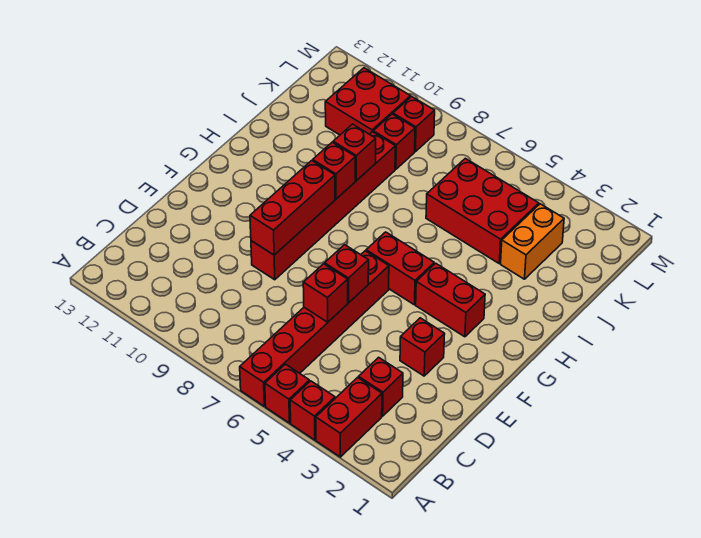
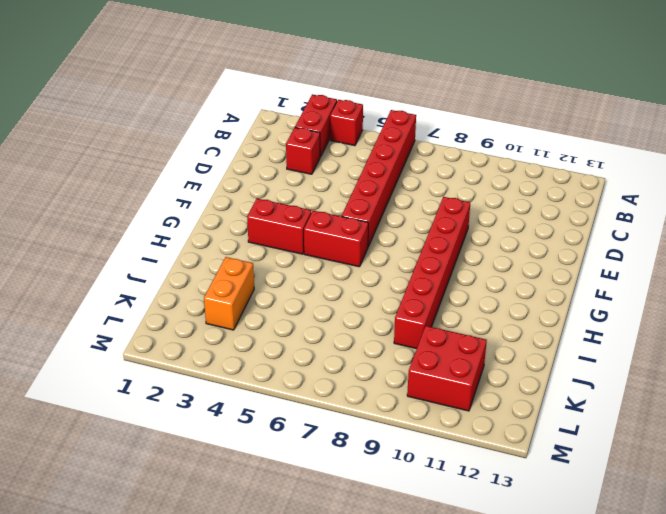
none -> red 1x1 brick [265,364,310,423]
none -> red 1x1 brick [400,318,445,376]
none -> red 2x3 brick [426,158,539,263]

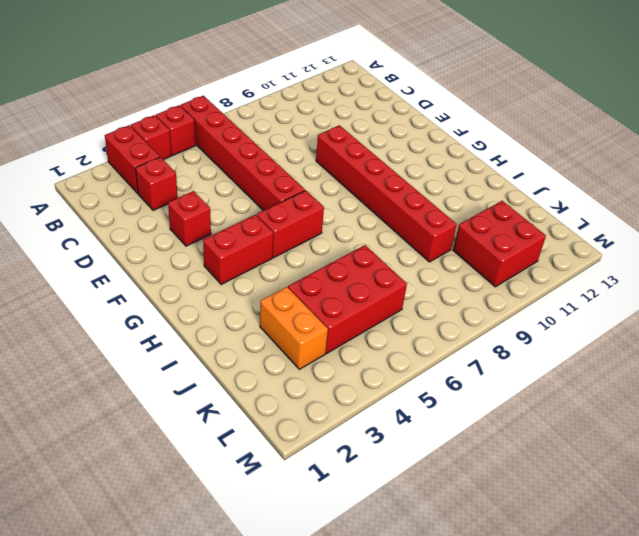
none -> red 1x1 brick [373,114,415,169]
none -> red 1x1 brick [393,97,435,152]
none -> red 1x1 brick [303,264,348,322]

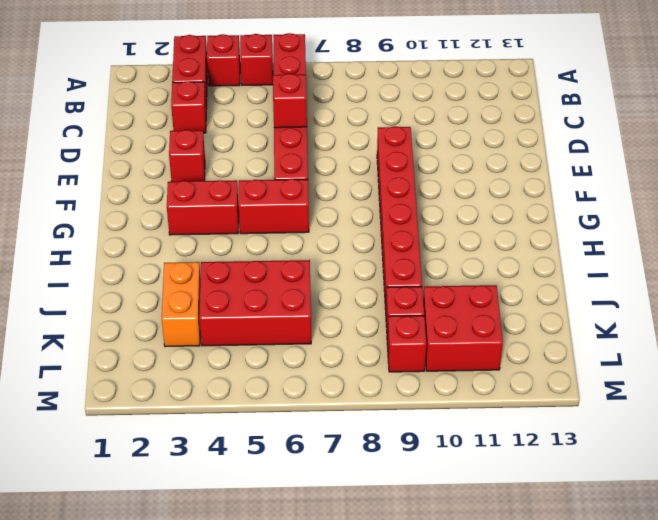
none -> red 1x1 brick [325,245,369,303]
none -> red 1x3 brick [250,161,335,255]
none -> red 1x1 brick [313,142,355,199]

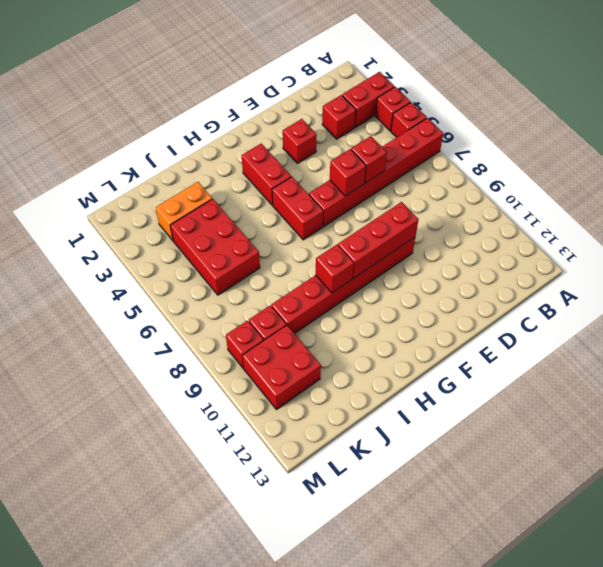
none -> red 1x1 brick [333,124,376,181]

